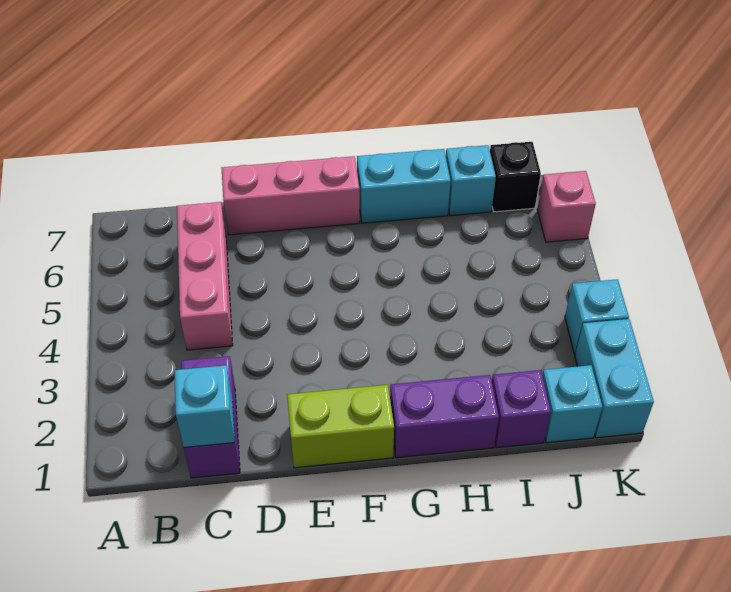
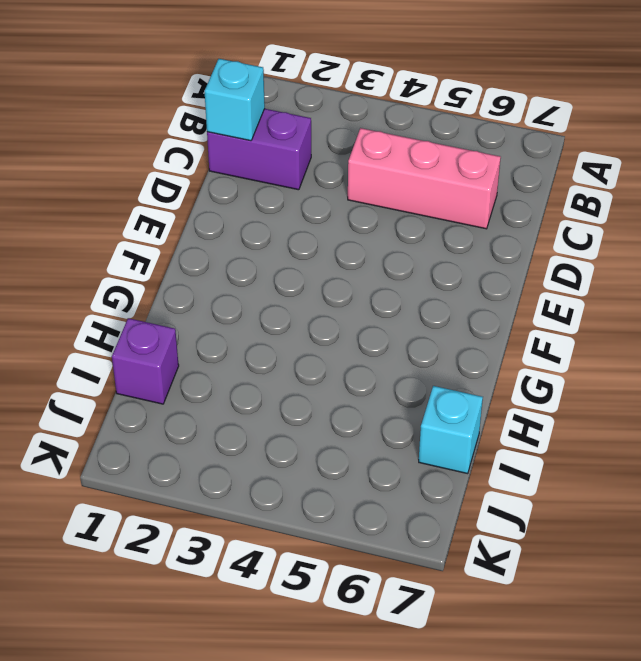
none -> pink 1x3 brick [222,156,360,235]
none -> lime 1x2 brick [287,385,394,468]
none -> purple 1x2 brick [390,375,499,458]

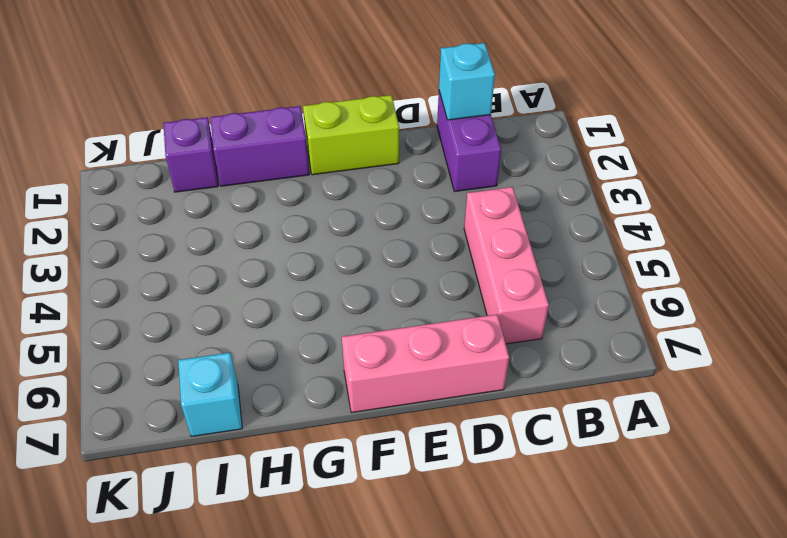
none -> cyan 1x2 brick [357,149,451,223]
none -> cyan 1x1 brick [542,365,602,443]
none -> black 1x1 brick [490,142,541,212]

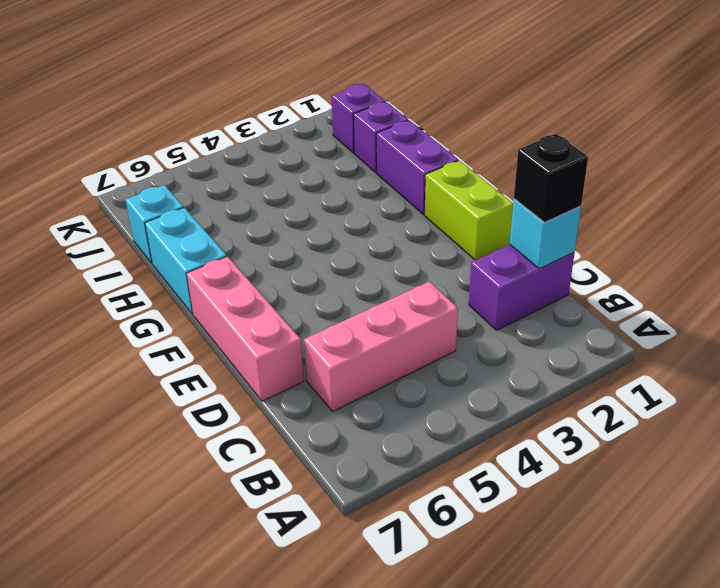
black 1x1 brick [514,134,588,222] -> black 1x1 brick moved to [490,142,541,212]
purple 1x1 brick [332,84,385,153] -> cyan 1x1 brick [542,365,602,443]
none -> cyan 1x2 brick [575,319,654,438]
none -> cyan 1x1 brick [565,279,629,354]
none -> pink 1x1 brick [537,171,596,242]

